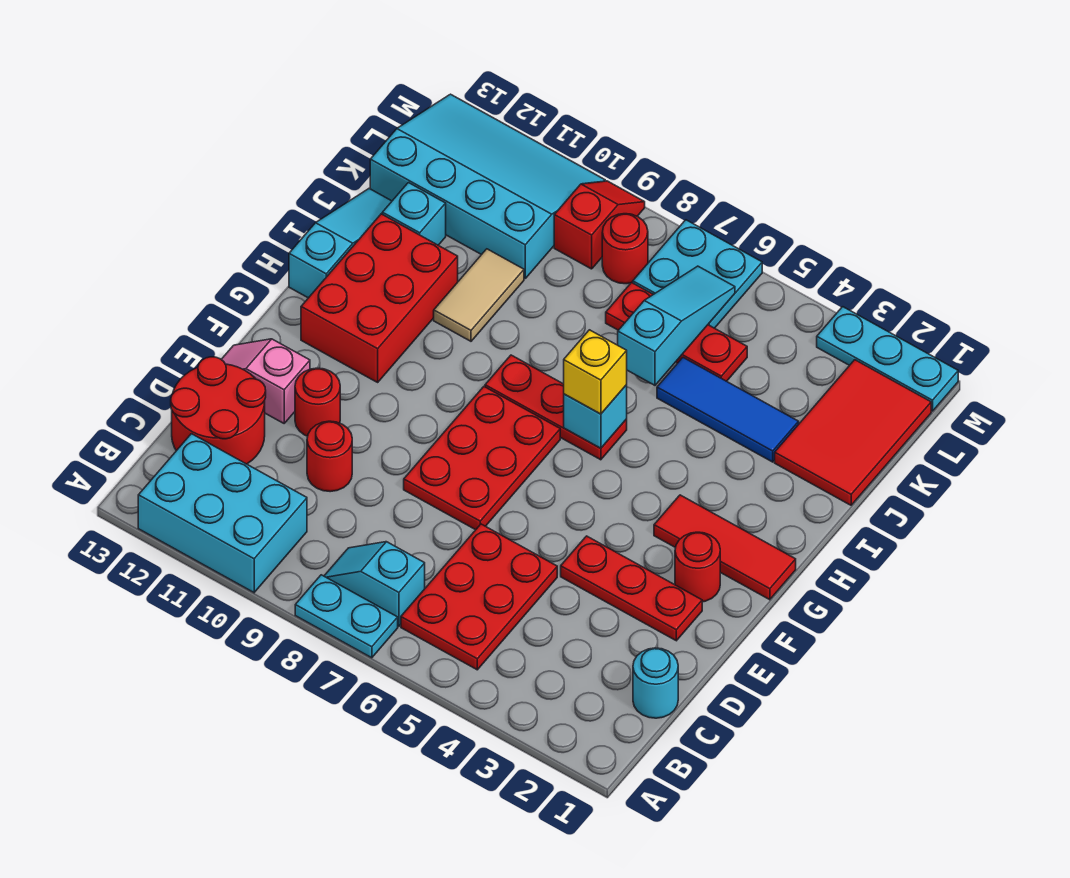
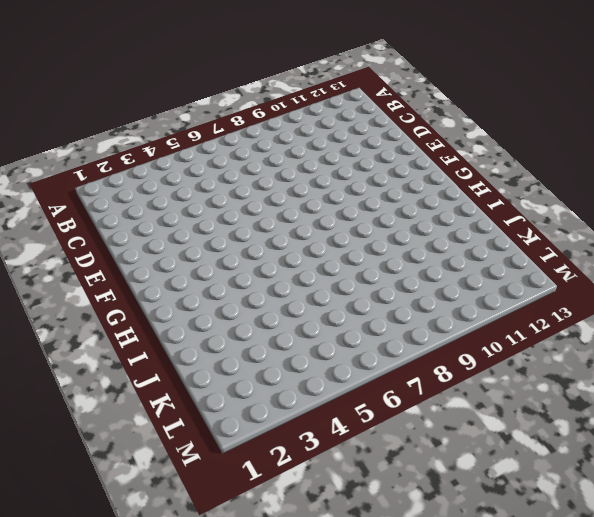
none -> cyan 1x2 plate [295,575,398,658]
none -> cyan 2x3 brick [138,434,307,592]
none -> red 2x3 plate [401,524,557,670]

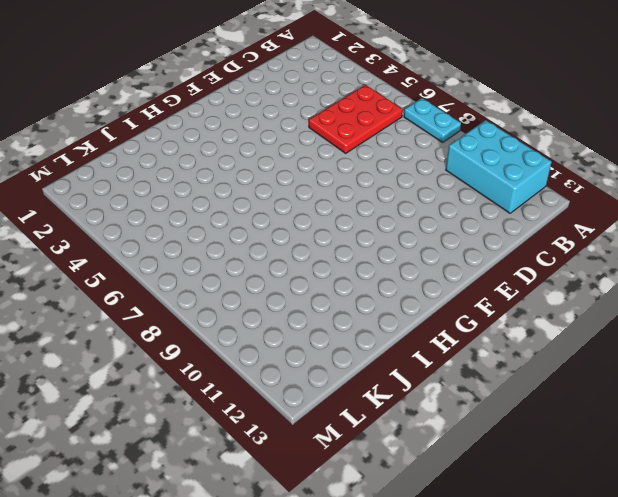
none -> cyan 1x2 slope [324,542,425,626]
none -> cyan 1x1 round brick [633,648,678,718]
none -> red 2x2 round brick [171,357,266,464]

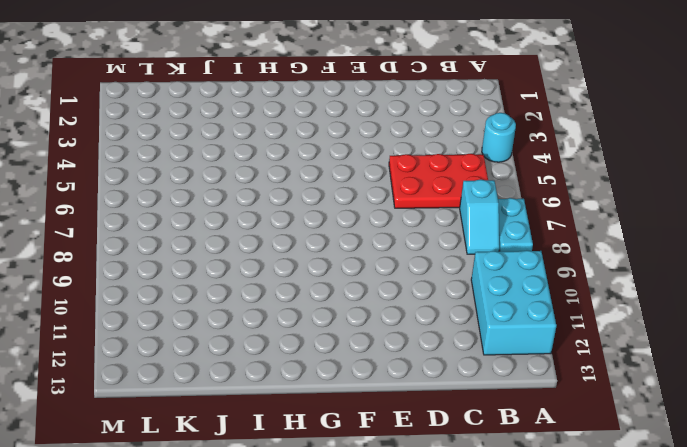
cyan 1x1 round brick [482,113,516,162] -> cyan 1x1 round brick moved to [633,648,678,718]
none -> red 2x2 round brick [171,357,266,464]
none -> red 1x1 round brick [307,421,352,492]
none -> red 1x3 plate [561,536,702,641]

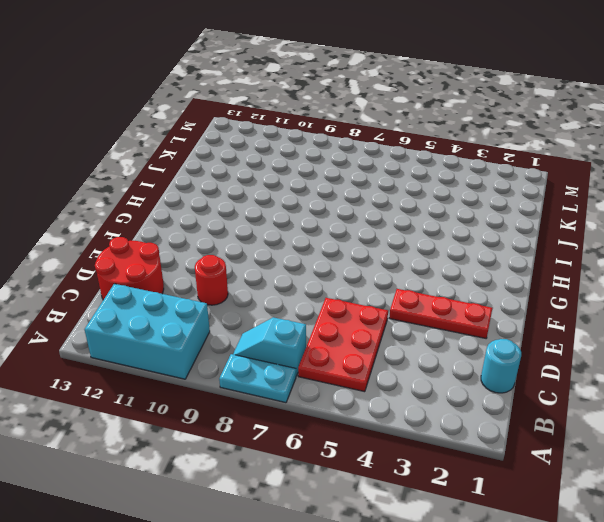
none -> red 2x3 plate [404,387,560,530]
none -> red 1x1 round brick [295,368,340,436]
none -> pink 1x2 slope [221,339,310,423]

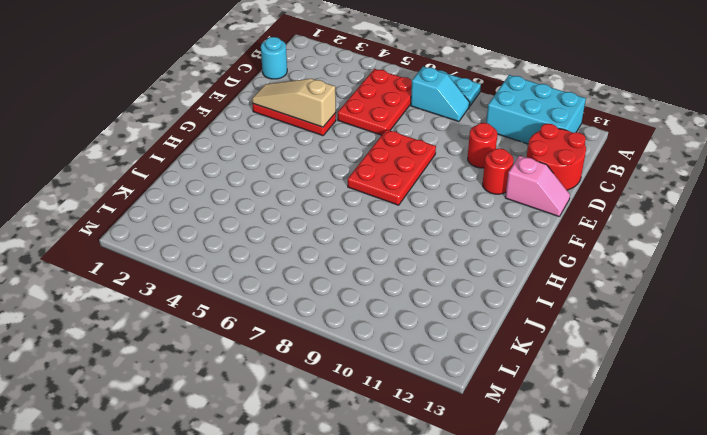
tan 1x3 slope [252,79,336,127] -> none
none -> red 1x1 round brick [675,532,720,602]
none -> red 1x3 tile [654,495,796,600]
none -> red 2x3 brick [301,214,458,382]

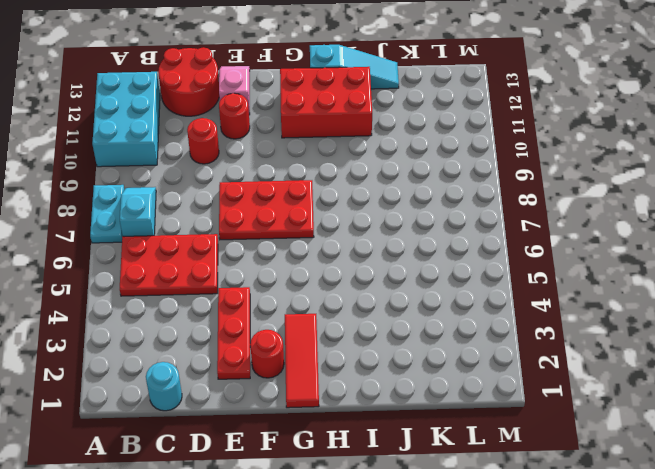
none -> red 1x3 plate [485,355,627,460]
none -> tan 1x2 tile [434,249,524,341]
none -> red 2x3 tile [775,360,931,505]

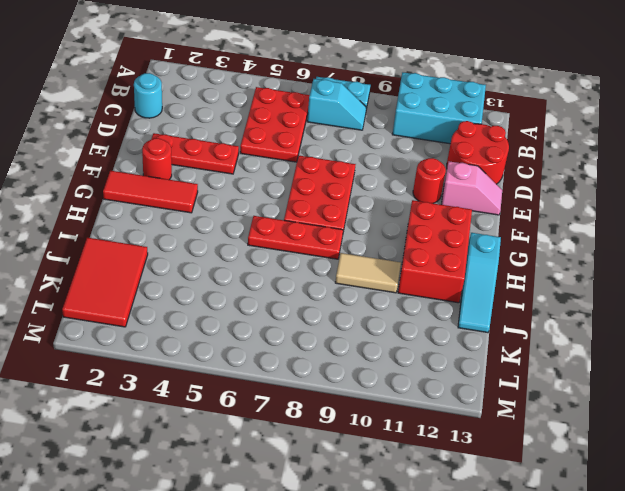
tan 1x2 tile [335,253,401,293] -> tan 1x2 tile turned to [434,249,524,341]
none -> red 1x1 round brick [307,421,352,492]
none -> blue 1x3 tile [657,358,799,462]
none -> cyan 1x1 brick [382,183,446,245]

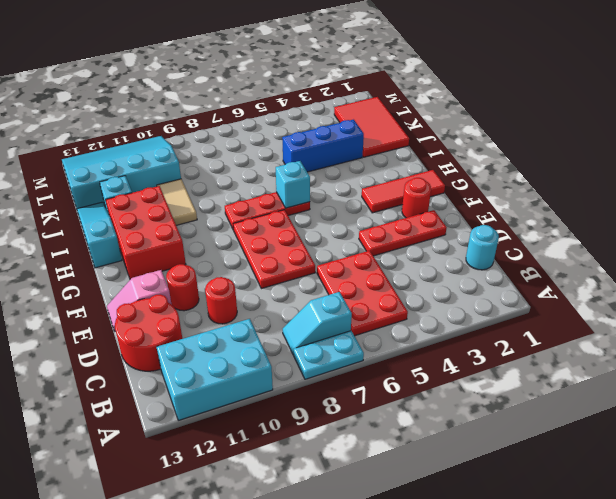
blue 1x3 brick [282,120,364,172] -> blue 1x3 tile [657,358,799,462]
none -> red 1x3 plate [606,283,747,381]
none -> cyan 2x2 plate [633,220,762,328]
none -> red 1x1 round brick [602,214,648,284]

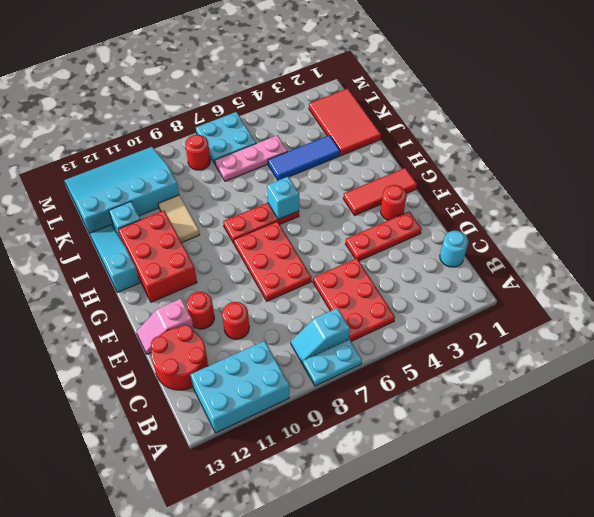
pink 1x3 plate [215,135,288,181] -> red 1x3 plate [606,283,747,381]
none -> red 1x2 slope [554,181,645,269]
none -> cyan 1x3 plate [817,307,958,411]
none -> cyan 1x3 slope [618,266,735,385]

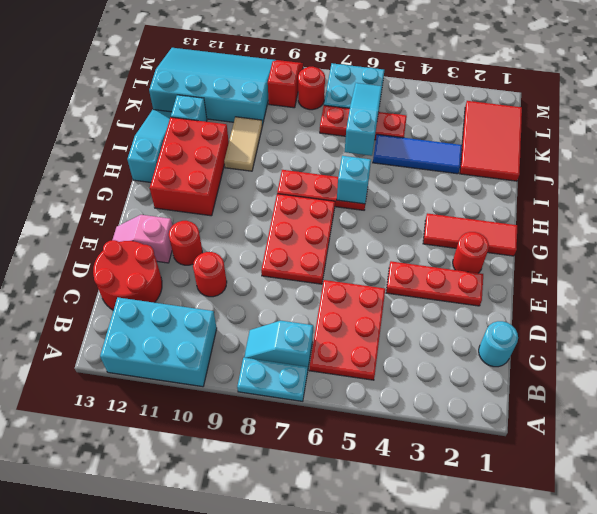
none -> cyan 1x3 plate [817,307,958,411]
none -> yellow 1x1 brick [564,330,627,414]

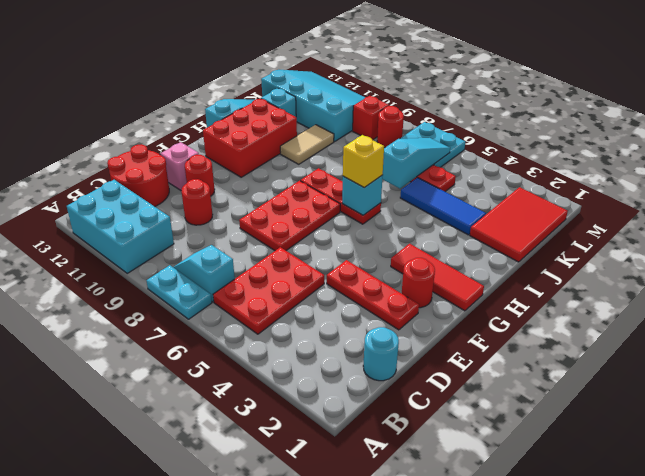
none -> cyan 1x3 plate [817,307,958,411]

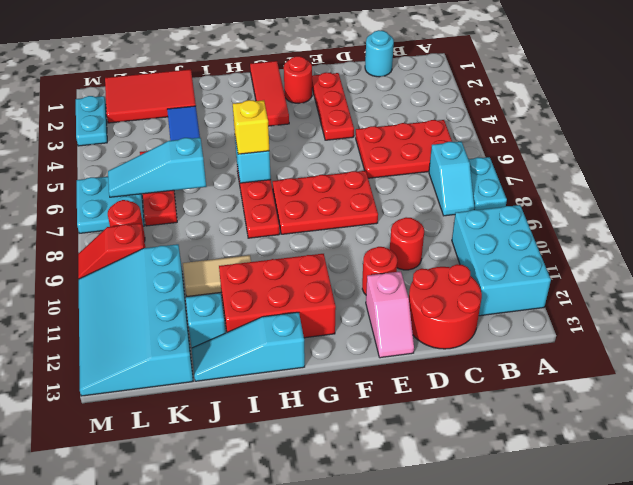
cyan 1x2 plate [76,96,107,146] -> cyan 1x3 plate [817,307,958,411]

